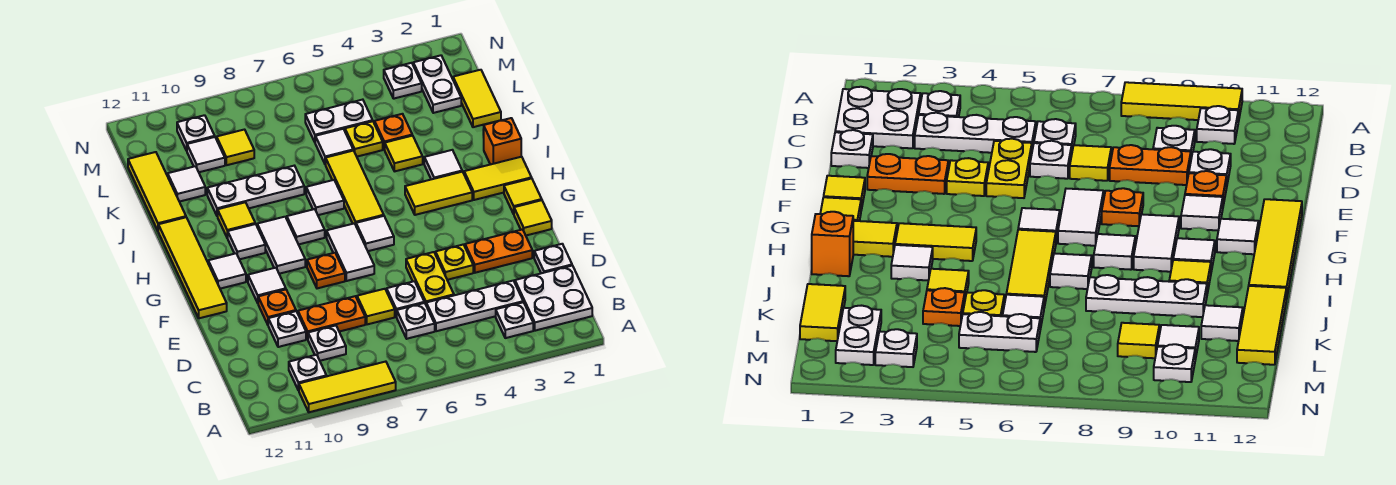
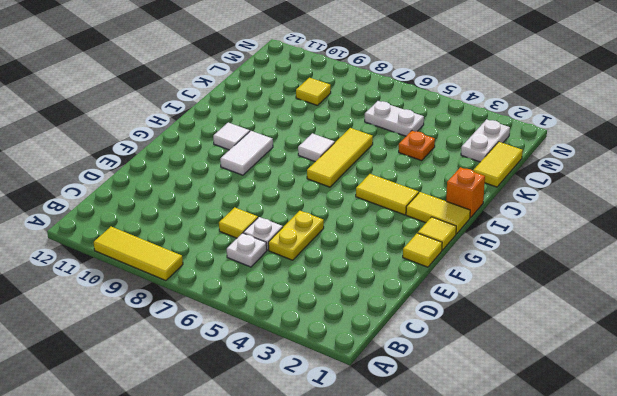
none -> white 2x2 plate [515,266,592,331]
none -> white 1x1 plate [496,302,533,338]
none -> white 1x1 plate [289,355,326,391]
none -> white 1x3 plate [426,281,523,331]

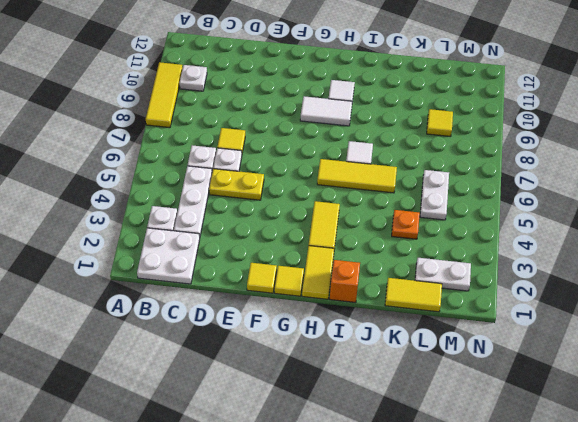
none -> white 1x1 plate [308,326,346,361]
none -> white 1x1 plate [534,244,572,273]
none -> orange 1x2 plate [298,296,365,339]
none -> white 1x1 plate [268,311,306,347]

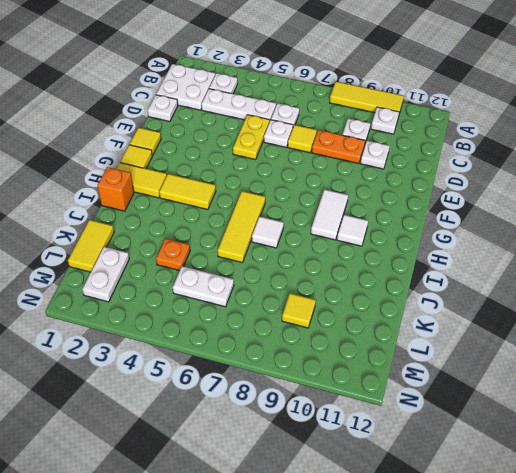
none -> orange 1x2 plate [465,230,532,273]
none -> yellow 1x1 plate [436,244,473,280]
none -> orange 1x1 plate [258,290,296,325]
none -> white 1x2 tile [327,223,374,281]

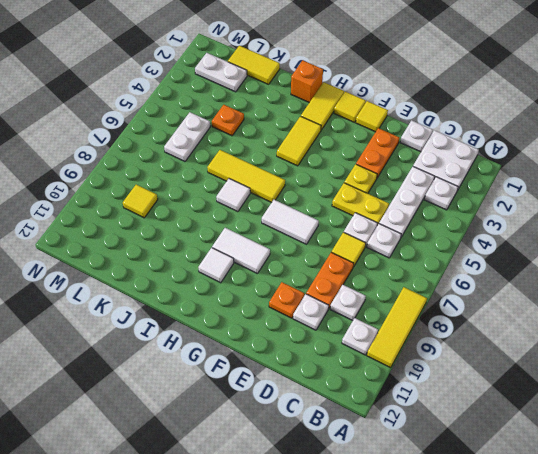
none -> orange 1x1 plate [307,253,345,288]
none -> white 1x1 tile [248,268,286,303]
none -> yellow 1x4 tile [158,217,227,318]
none -> white 1x1 tile [356,216,394,251]

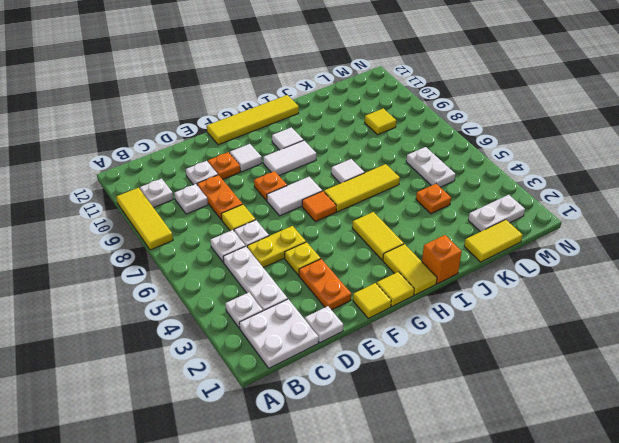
orange 1x1 tile [302,191,336,222] -> white 1x1 tile [356,216,394,251]
none -> white 1x1 tile [208,253,246,289]
none -> white 1x1 tile [287,209,325,244]
none -> white 1x1 tile [424,150,462,179]
none -> yellow 1x1 tile [218,202,255,238]

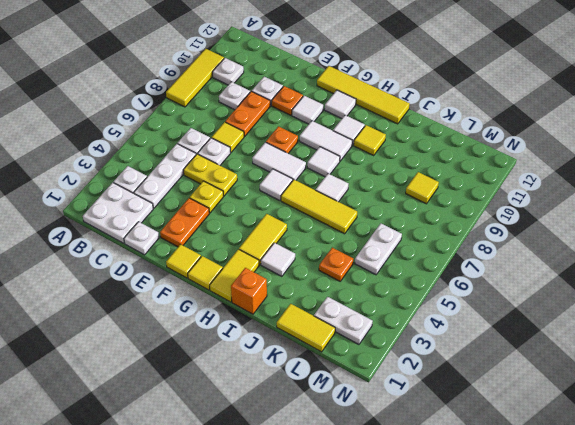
none -> yellow 1x1 tile [384,136,423,171]
none -> white 1x3 plate [207,166,304,216]
none -> yellow 1x3 tile [128,152,186,231]
none -> yellow 1x1 plate [345,121,383,157]

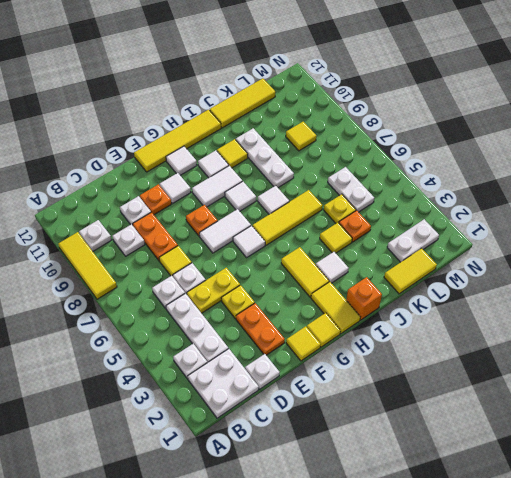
none -> white 1x1 tile [315,129,353,165]
none -> white 1x1 tile [168,166,205,202]
none -> white 1x1 tile [187,137,225,172]
none -> white 1x1 plate [384,63,422,99]

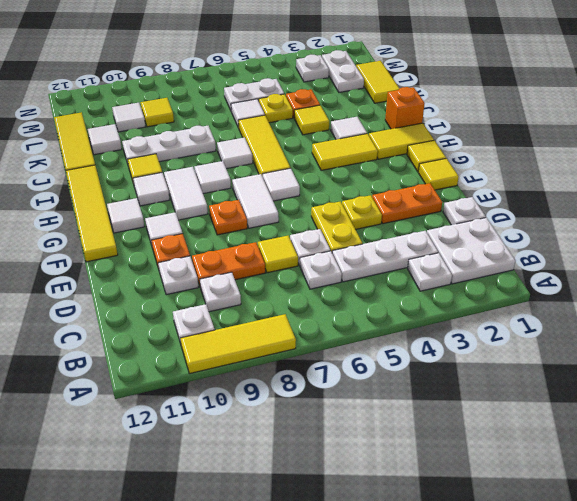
none -> white 1x1 plate [177,115,215,151]

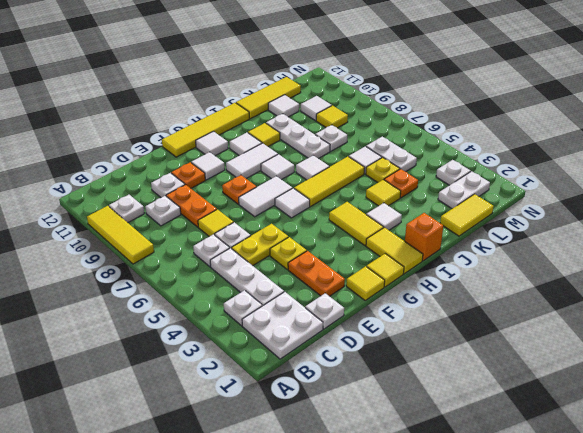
white 1x1 plate [315,125,347,151] -> white 1x1 plate moved to [177,115,215,151]

